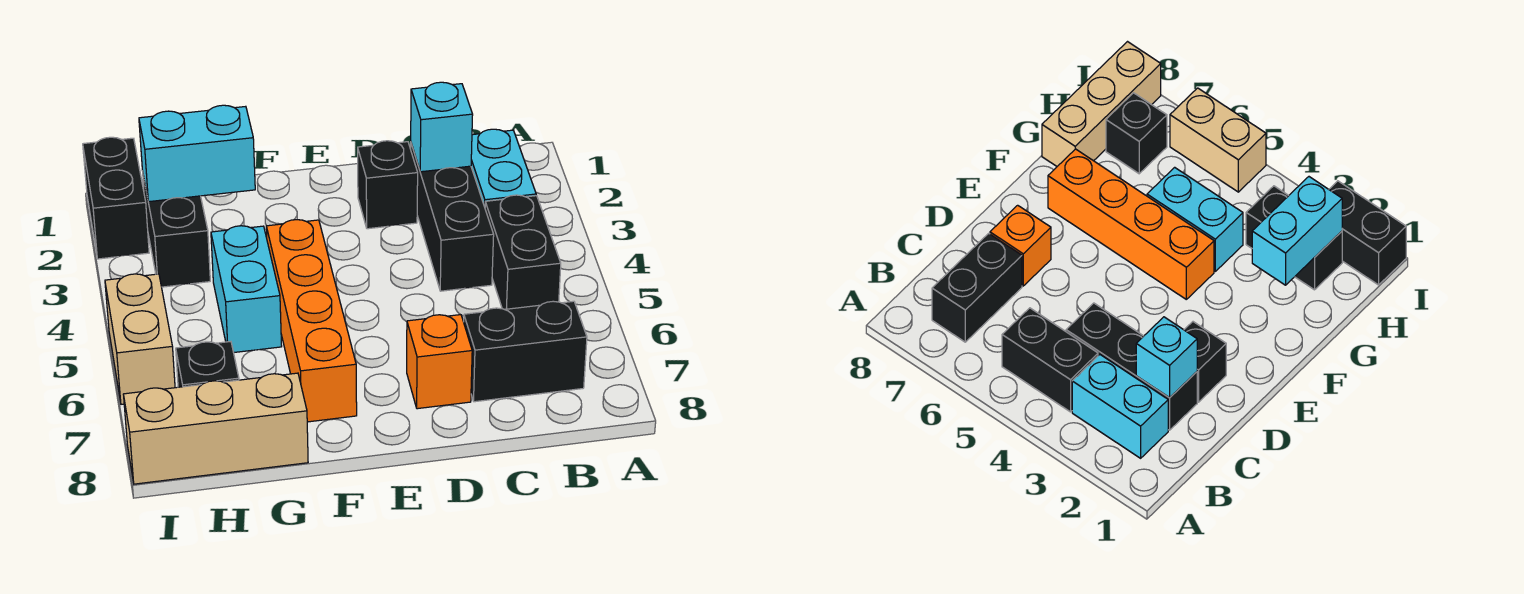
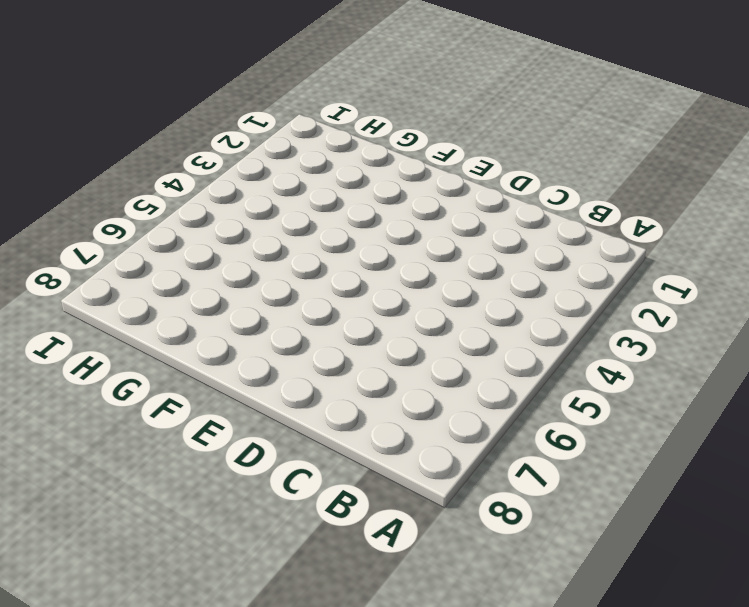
none -> cyan 1x2 brick [471,129,536,207]
none -> black 1x2 brick [485,195,561,309]
none -> black 1x2 brick [464,301,587,402]

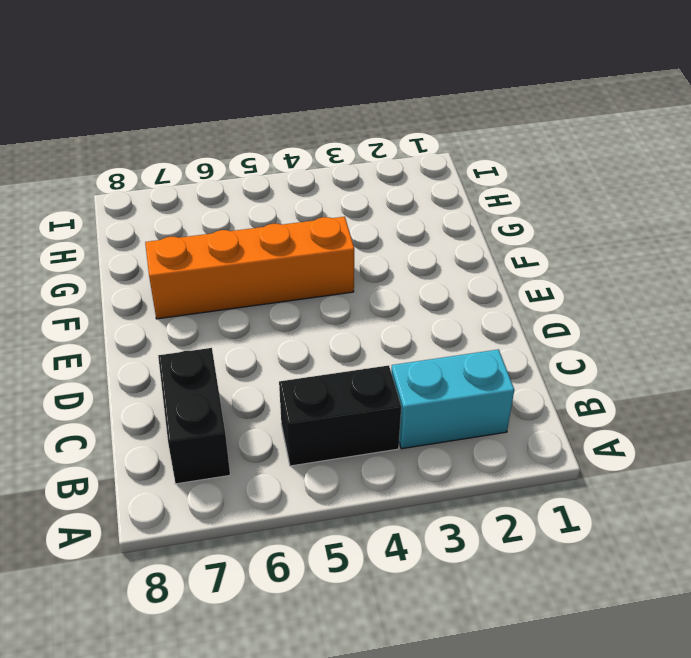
none -> black 1x3 brick [411,144,494,291]
none -> black 1x1 brick [358,141,418,229]
none -> orange 1x1 brick [407,315,472,409]

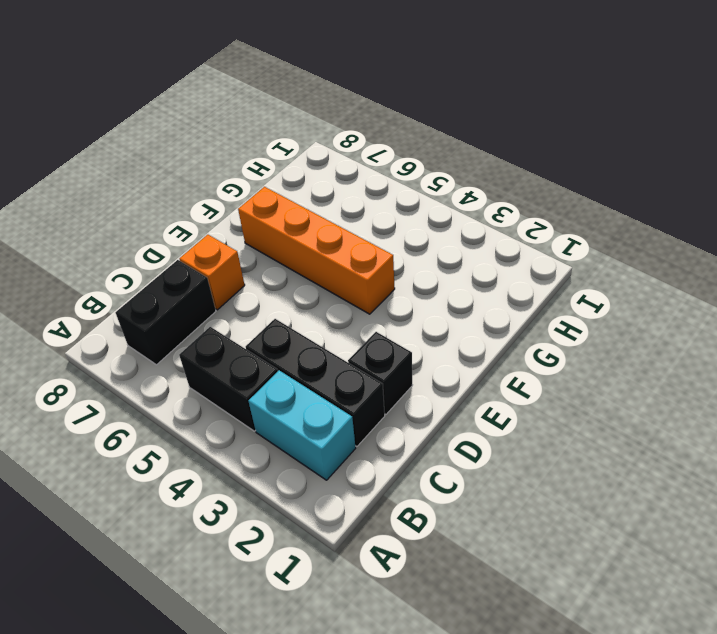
none -> cyan 1x2 brick [211,226,282,353]
none -> tan 1x3 brick [123,373,308,484]
none -> black 1x2 brick [143,176,210,287]

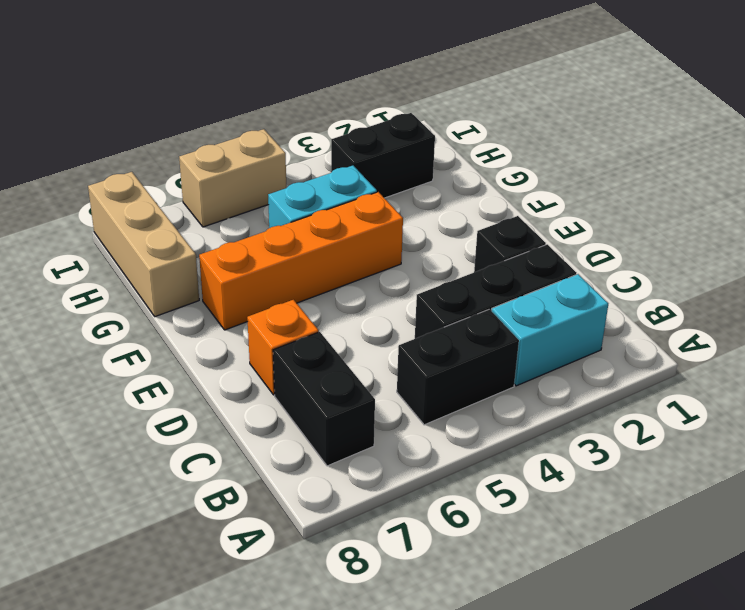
none -> black 1x1 brick [176,342,239,387]
none -> black 1x2 brick [83,137,149,259]
none -> cyan 1x1 brick [411,82,473,172]

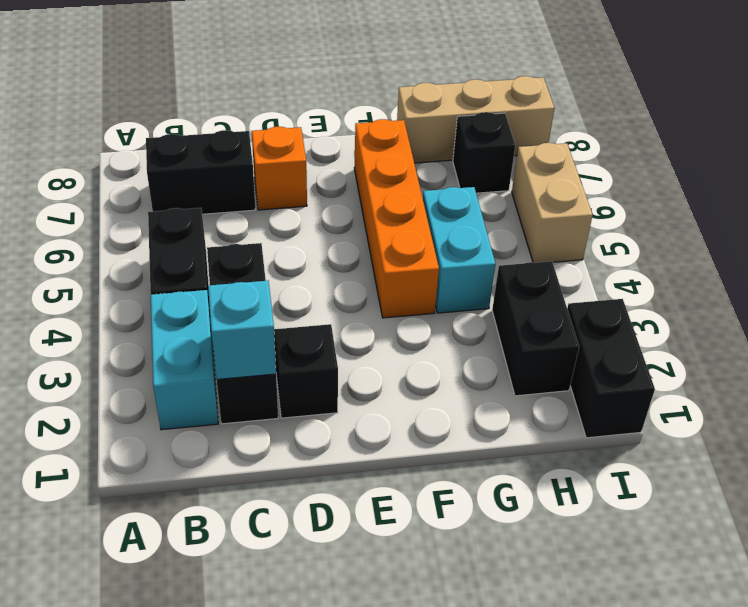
none -> cyan 1x2 brick [139,105,255,202]

